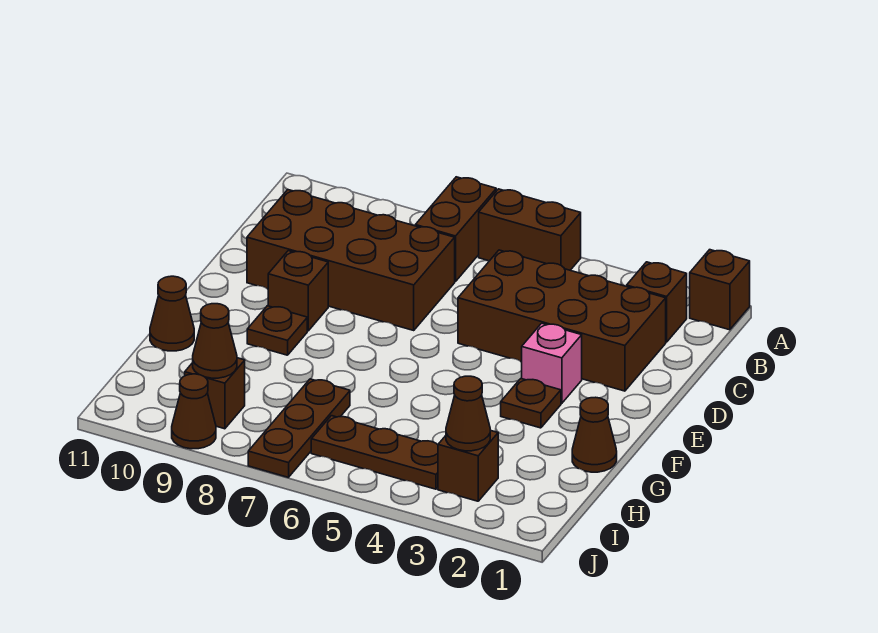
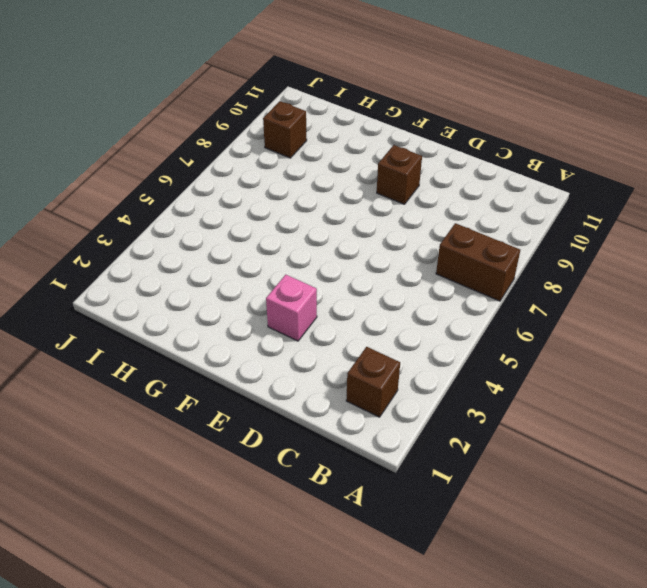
none -> brown 1x1 brick [690,250,750,330]
none -> brown 1x2 brick [479,189,581,270]
none -> brown 2x4 brick [458,250,666,391]

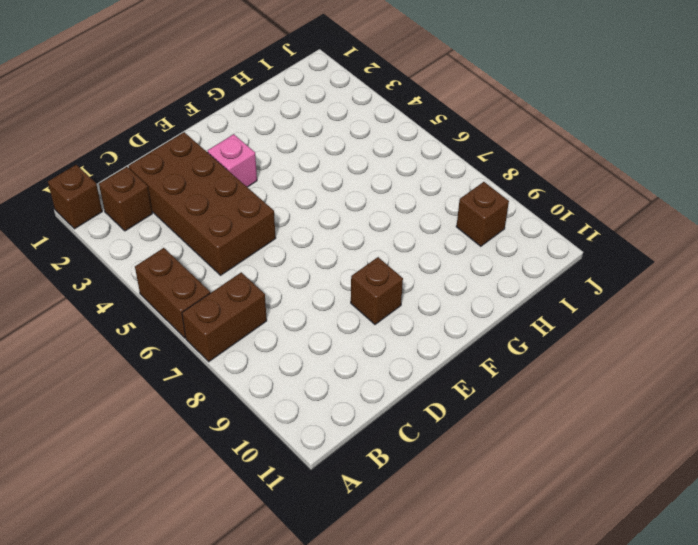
none -> brown 2x4 brick [247,190,455,330]
none -> brown 1x1 plate [501,378,561,428]
none -> brown 1x1 plate [247,306,307,355]

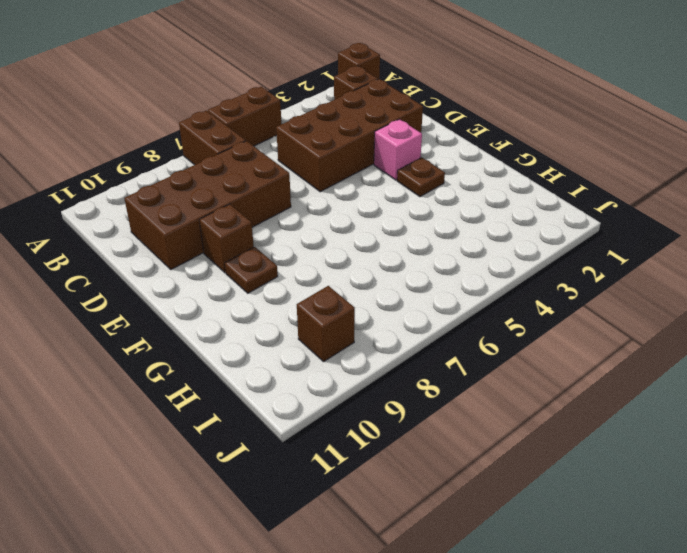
none -> brown 1x1 cone [572,397,617,472]
none -> brown 1x1 cone [150,276,194,351]
none -> brown 1x3 plate [248,379,350,477]

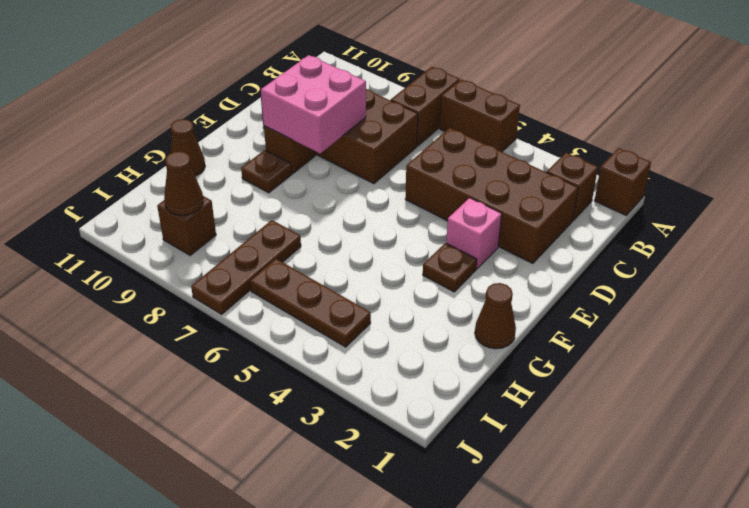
pink 2x2 brick [261,55,366,153] -> none
none -> brown 1x1 brick [438,430,498,501]
none -> brown 1x1 cone [172,374,216,449]
none -> brown 1x1 cone [446,376,490,451]

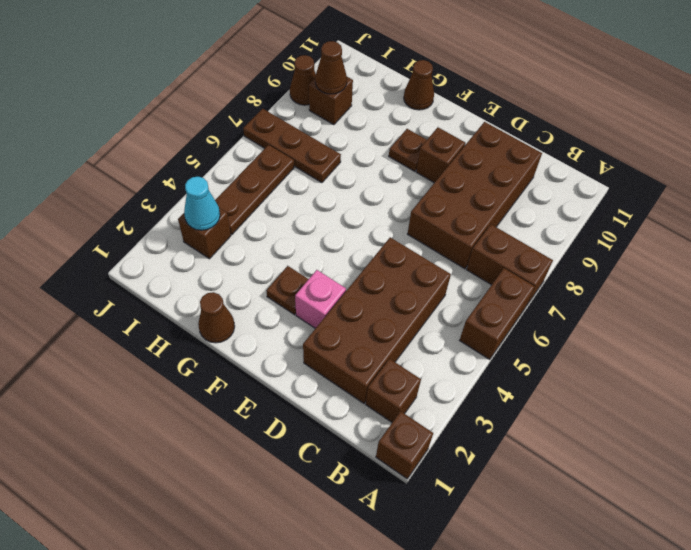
cyan 1x1 cone [184,177,220,230] -> brown 1x1 cone [446,376,490,451]

